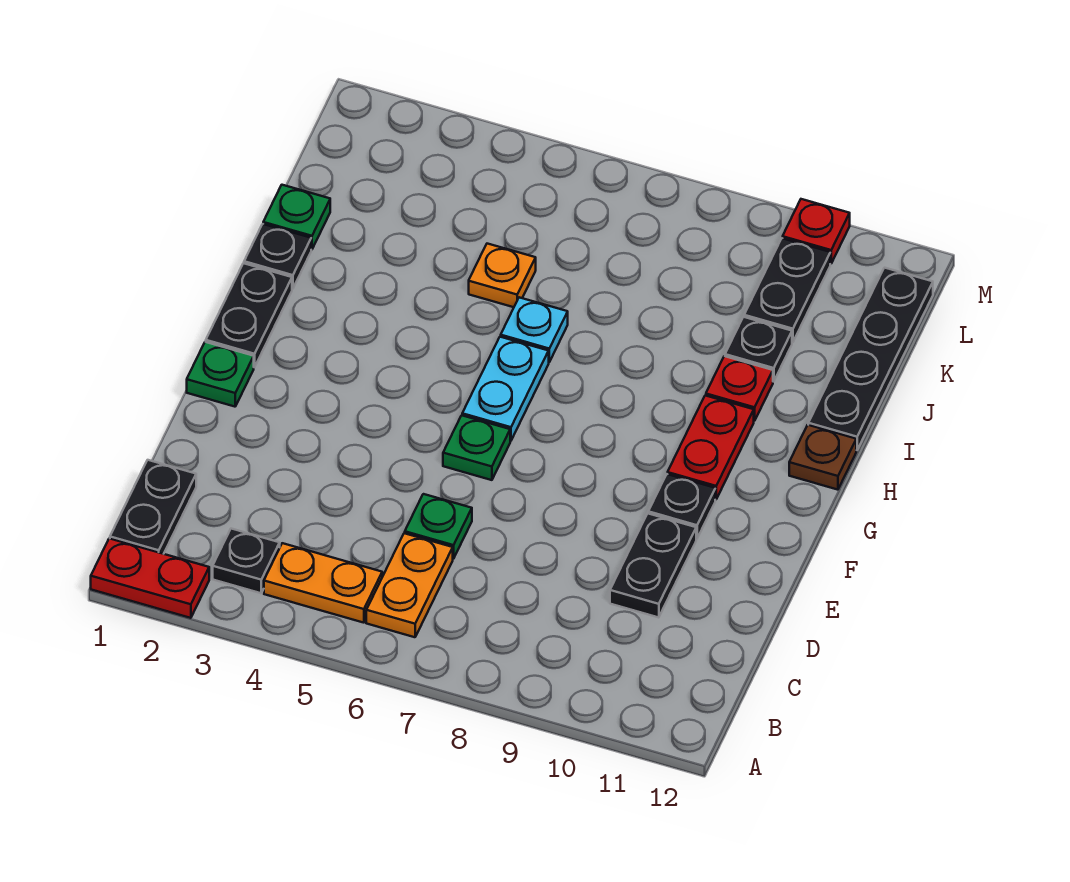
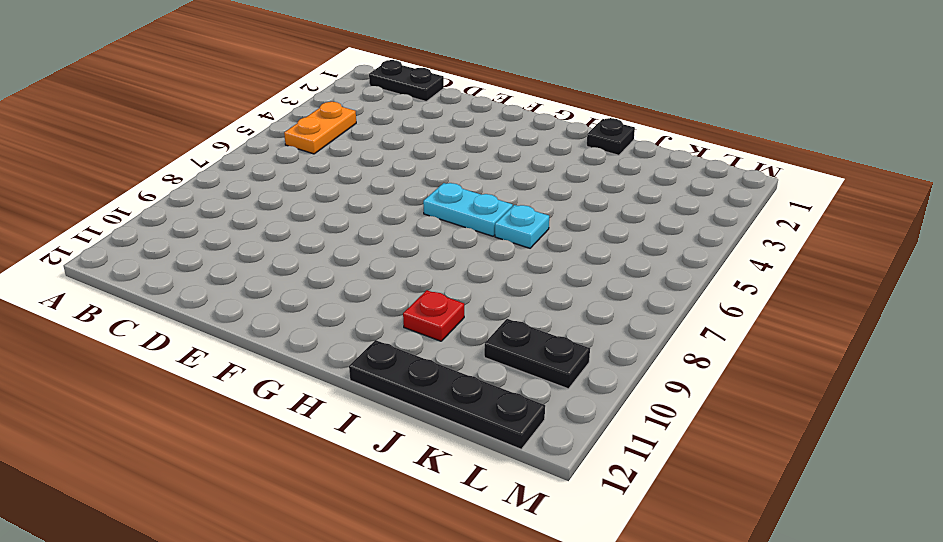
none -> red 1x2 plate [91,538,209,618]
none -> black 1x1 plate [213,529,280,593]
none -> orange 1x2 plate [366,533,453,637]

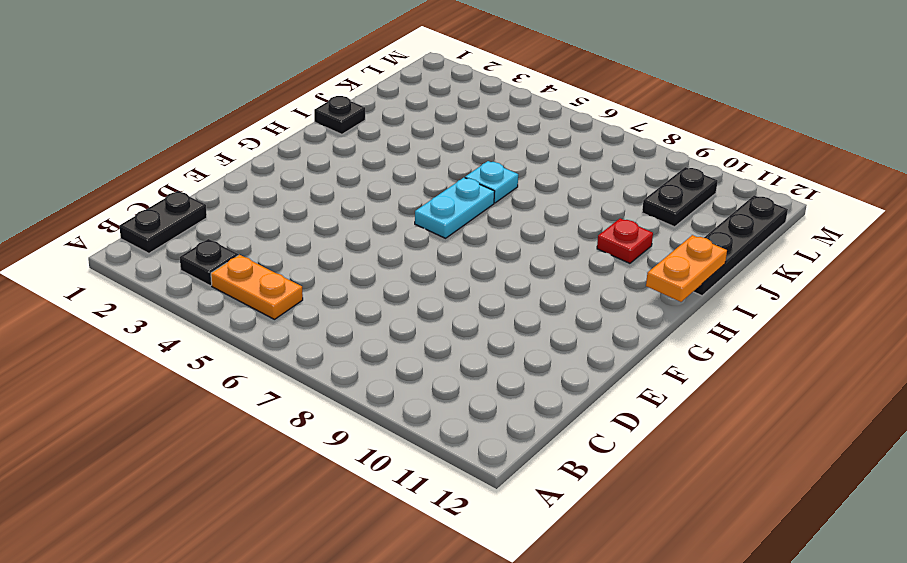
orange 1x2 plate [646,235,727,302] -> orange 1x2 plate moved to [366,533,453,637]
none -> red 1x2 plate [91,538,209,618]
none -> green 1x1 plate [405,494,472,559]
none -> black 1x2 plate [610,513,696,618]

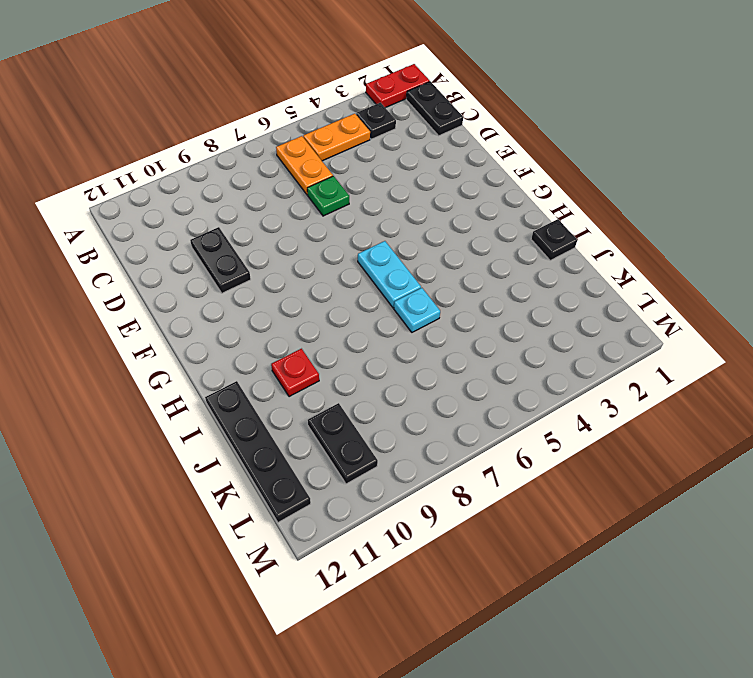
none -> green 1x1 plate [187,342,254,407]
none -> green 1x1 plate [443,415,510,480]
none -> black 1x1 plate [648,474,715,539]

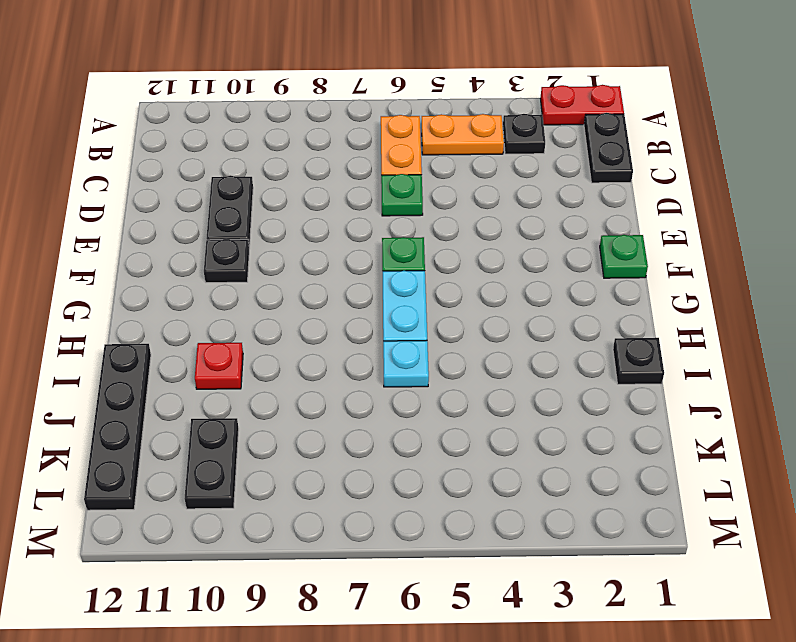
none -> black 1x2 plate [206,263,292,367]
none -> red 1x2 plate [668,396,754,499]
none -> brown 1x1 plate [789,425,856,490]

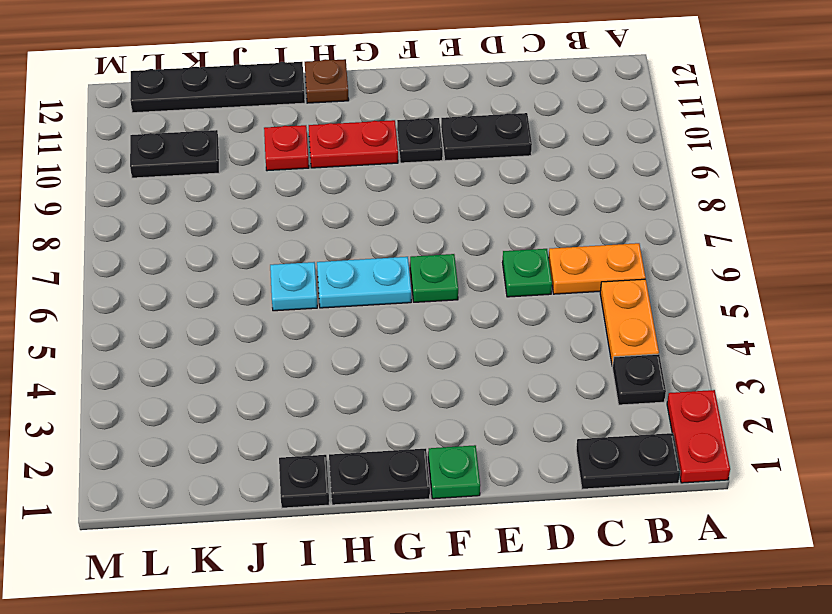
none -> green 1x1 plate [263,185,330,249]
none -> orange 1x1 plate [469,244,536,307]
none -> black 1x1 plate [725,317,792,382]

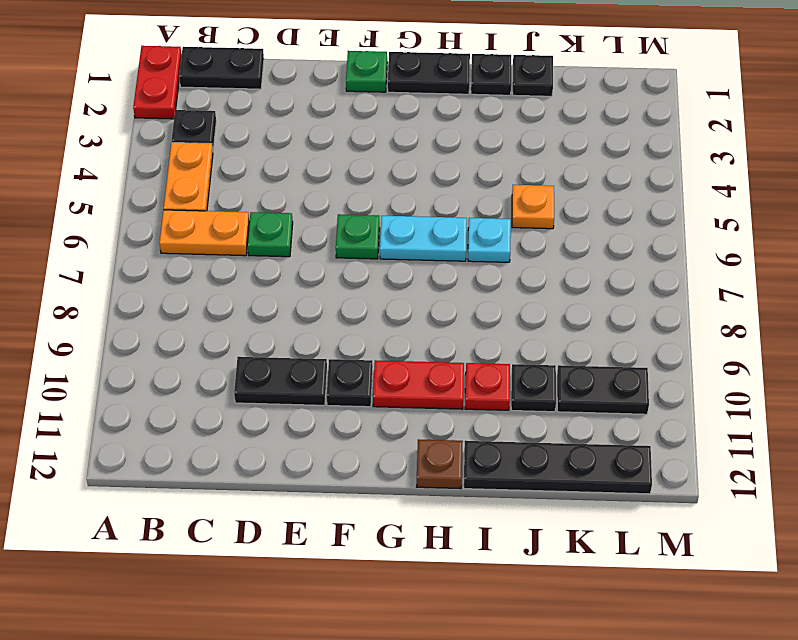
black 1x1 plate [513,55,553,96] -> green 1x1 plate [263,185,330,249]
none -> red 1x1 plate [783,199,850,264]

